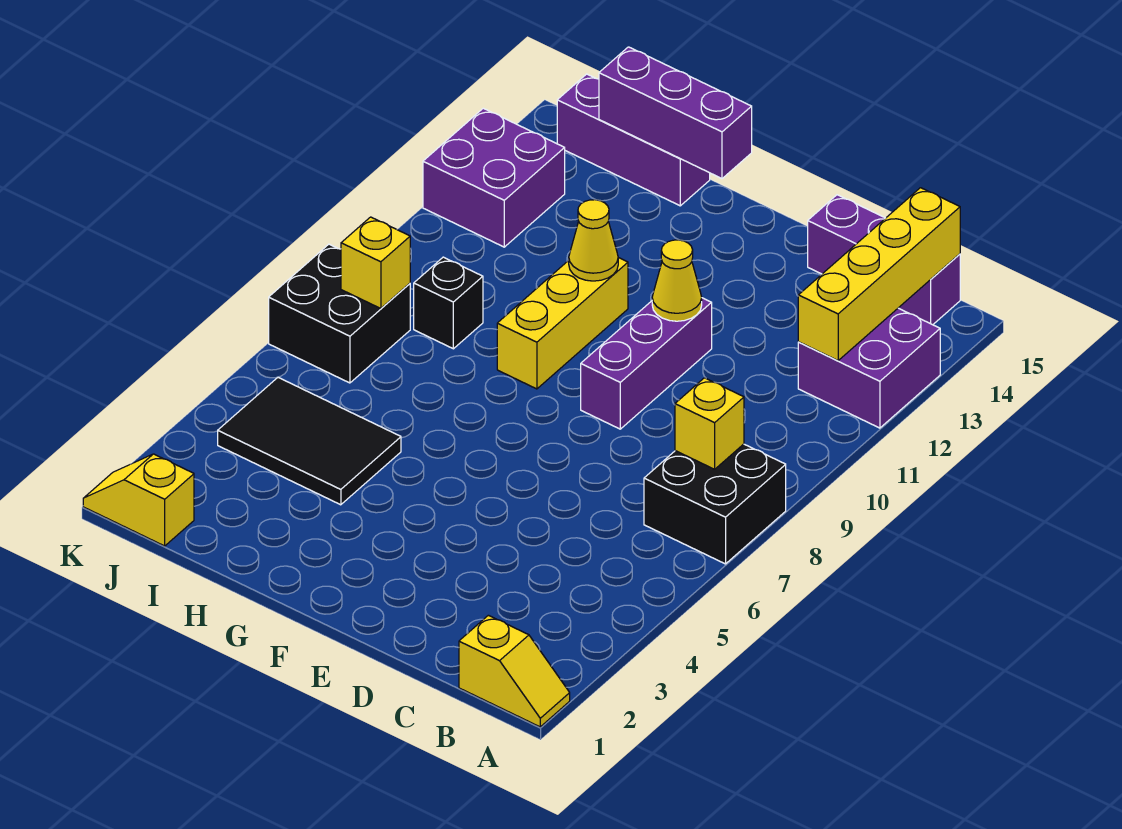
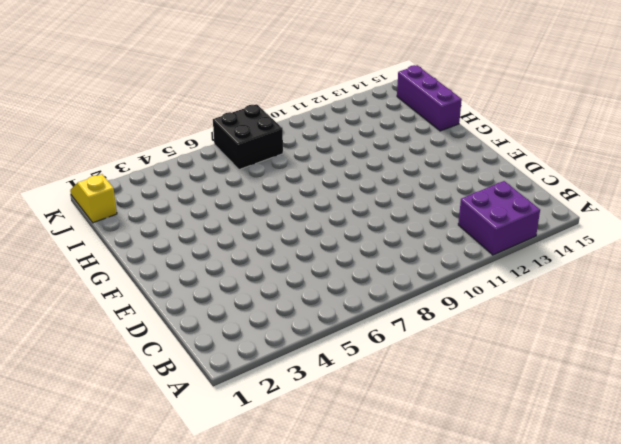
none -> yellow 1x2 slope [459,615,570,727]
none -> black 2x2 brick [644,444,786,564]
none -> purple 1x3 brick [808,195,960,325]

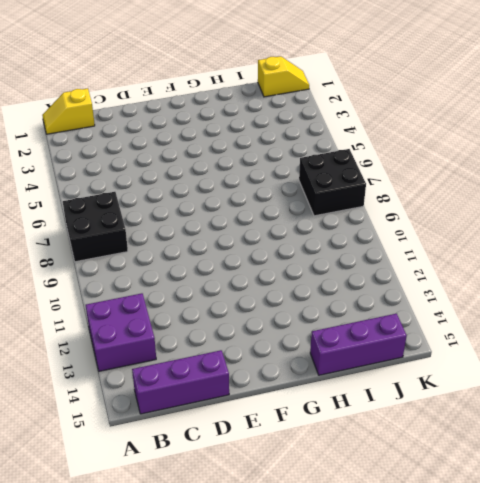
none -> purple 1x3 brick [581,298,712,429]
none -> yellow 1x3 brick [497,258,628,389]
none -> black 2x3 tile [218,378,401,505]

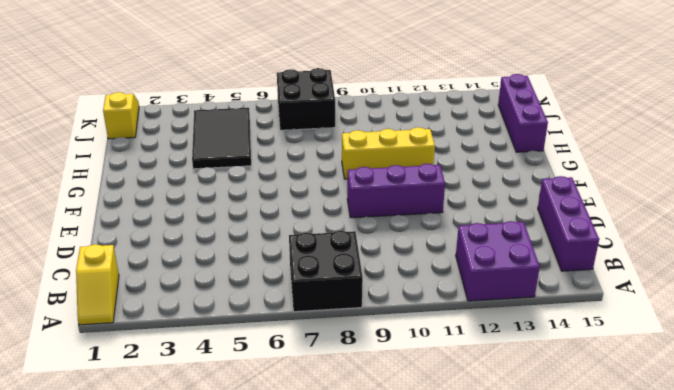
none -> black 1x1 brick [414,257,483,349]
none -> purple 2x2 brick [423,108,565,247]
none -> yellow 1x1 brick [675,378,744,469]

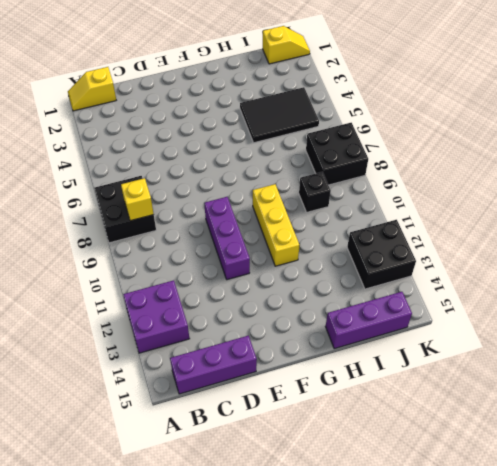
black 2x2 brick [347,220,416,289] -> purple 2x2 brick [423,108,565,247]
none -> yellow 1x4 brick [798,188,960,361]
none -> yellow 1x1 cone [652,240,702,321]
none -> yellow 1x1 cone [569,200,618,281]

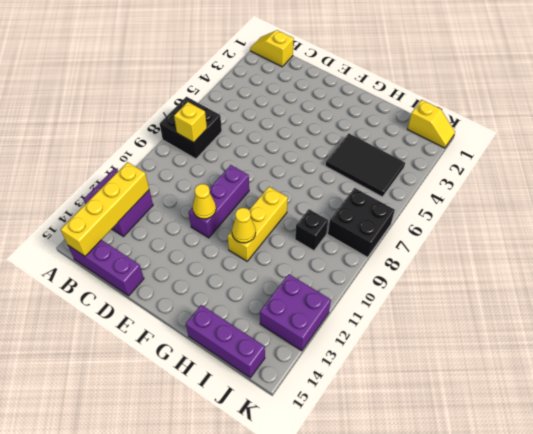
none -> purple 1x3 brick [599,47,752,179]
none -> yellow 1x1 brick [341,217,410,309]

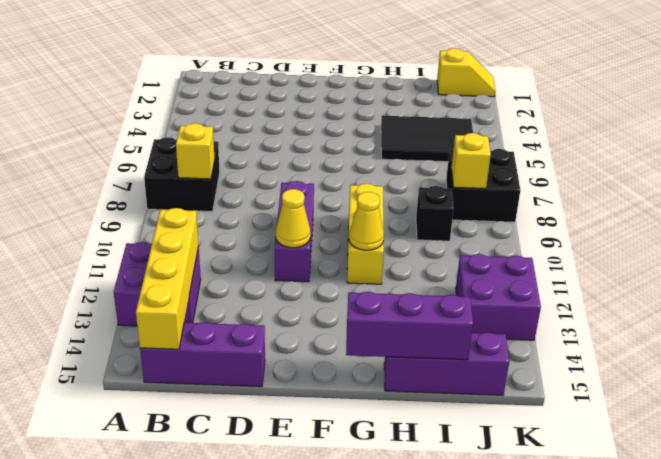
none -> yellow 1x2 slope [459,615,570,727]

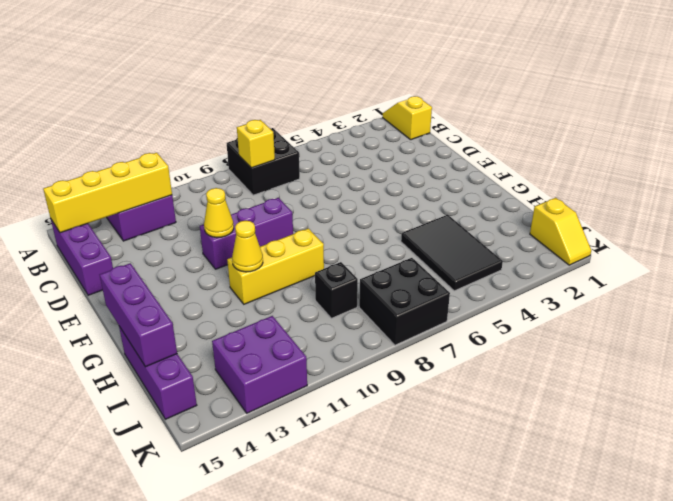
none -> yellow 1x1 brick [341,217,410,309]

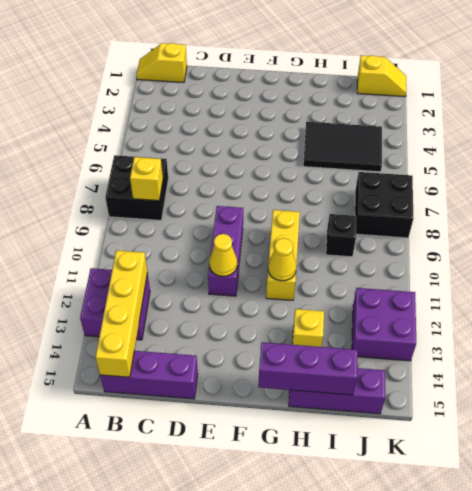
yellow 1x1 brick [292,309,324,347] -> yellow 1x1 brick moved to [341,217,410,309]

